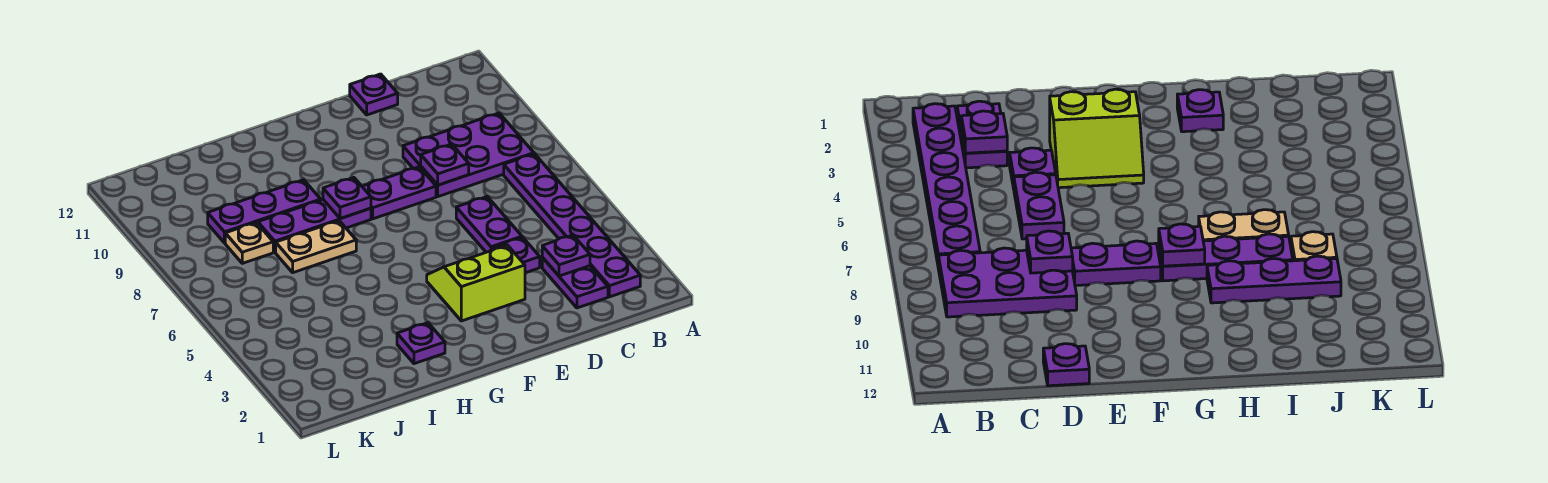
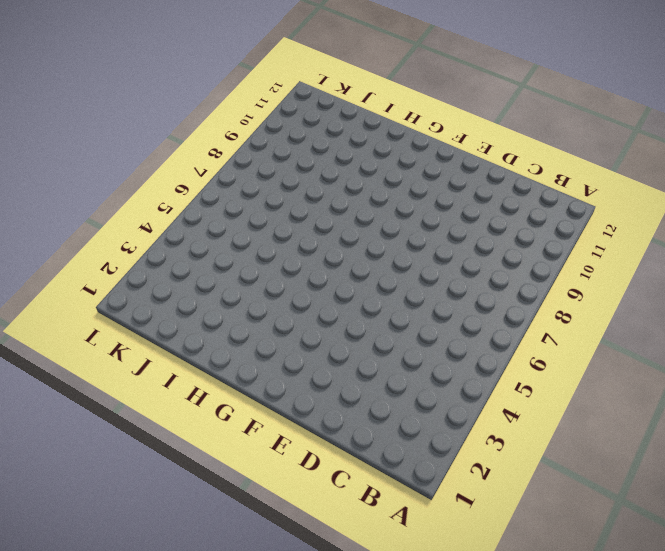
none -> purple 1x6 plate [504,154,640,297]
none -> purple 2x3 plate [403,113,534,197]
none -> purple 1x2 plate [542,257,608,308]

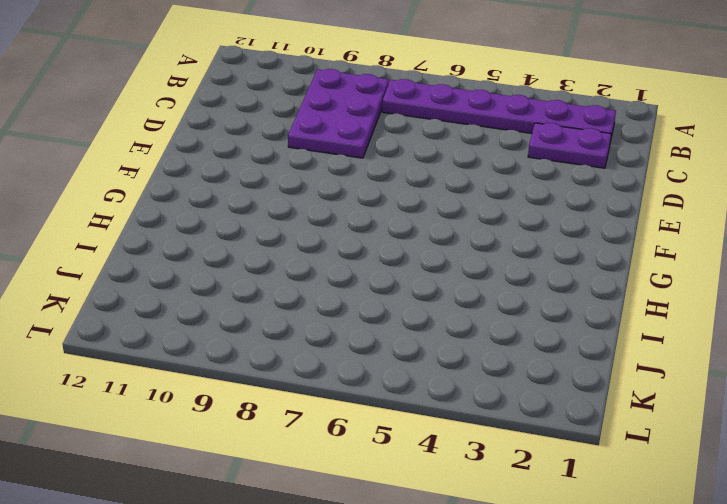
none -> purple 1x1 plate [492,237,540,273]
none -> purple 1x2 plate [456,197,522,252]
none -> purple 1x1 plate [350,74,398,115]

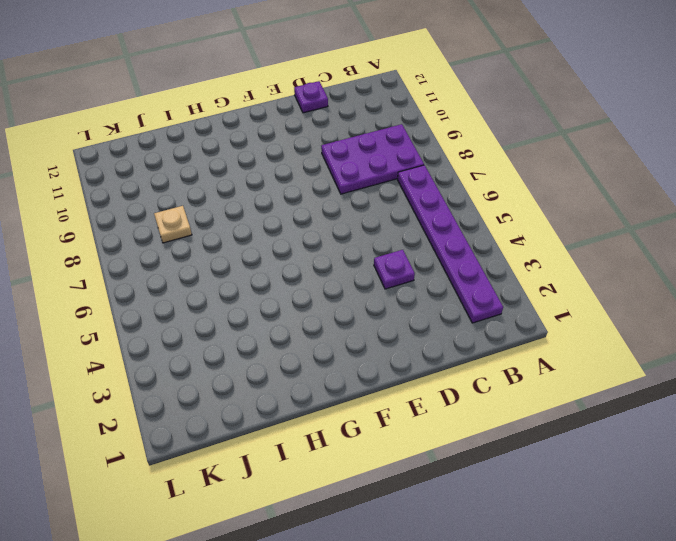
none -> purple 1x2 plate [542,257,608,308]
none -> purple 1x2 plate [456,197,522,252]
none -> lime 2x2 slope [427,245,525,321]

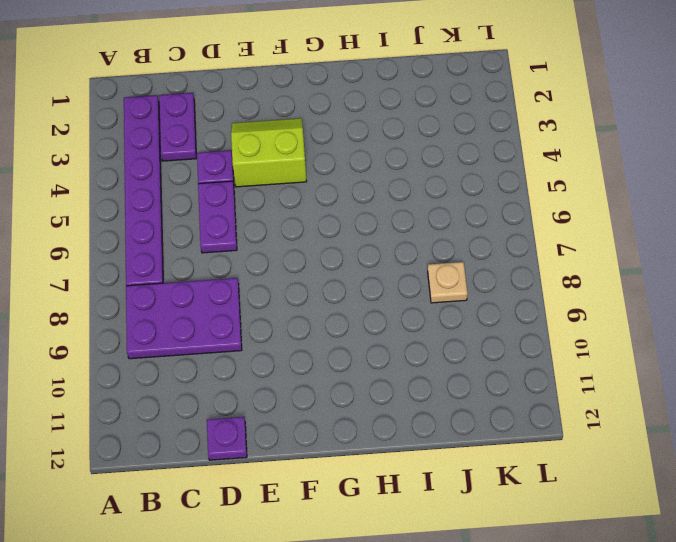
lime 2x2 slope [231,118,307,187] -> lime 2x2 slope turned to [427,245,525,321]
none -> purple 1x2 plate [362,167,436,219]
none -> purple 1x3 plate [258,200,371,252]
none -> purple 1x1 plate [397,323,445,364]

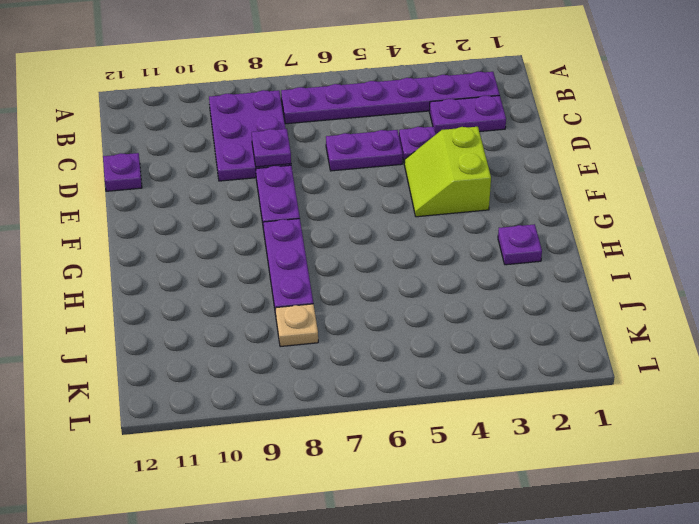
none -> tan 1x2 plate [276,221,356,273]
none -> purple 1x3 plate [208,180,321,243]
none -> purple 1x1 plate [542,235,590,276]

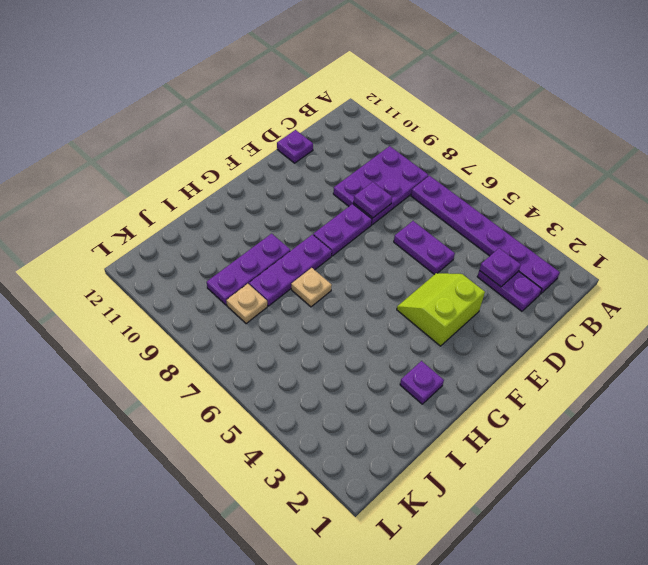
tan 1x1 plate [291,268,332,307] -> tan 1x2 plate [276,221,356,273]
none -> purple 1x1 plate [492,237,540,273]
none -> purple 1x1 plate [323,178,371,219]

